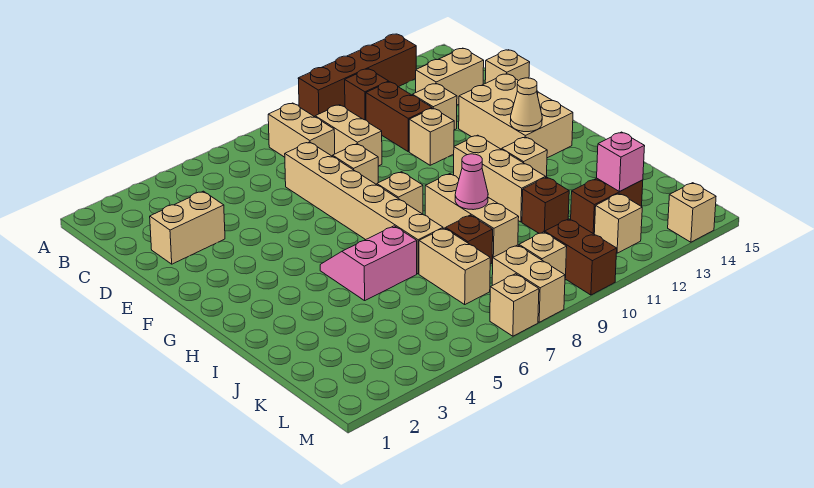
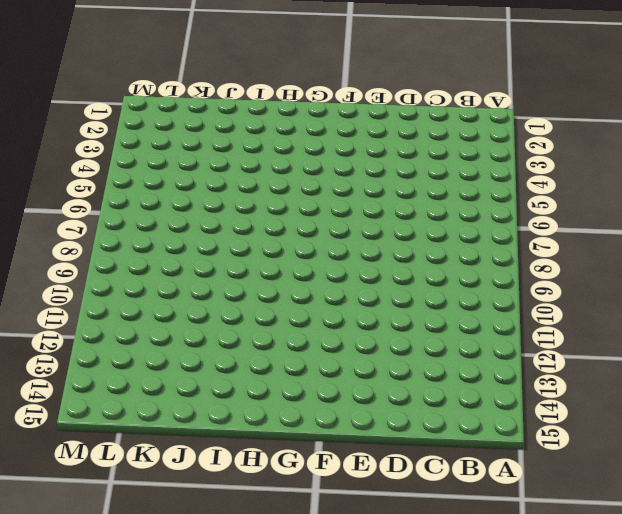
none -> brown 1x4 brick [298,34,416,117]
none -> tan 1x2 brick [268,103,335,157]
none -> brown 1x1 brick [345,69,389,120]
none -> tan 1x2 brick [315,105,382,166]

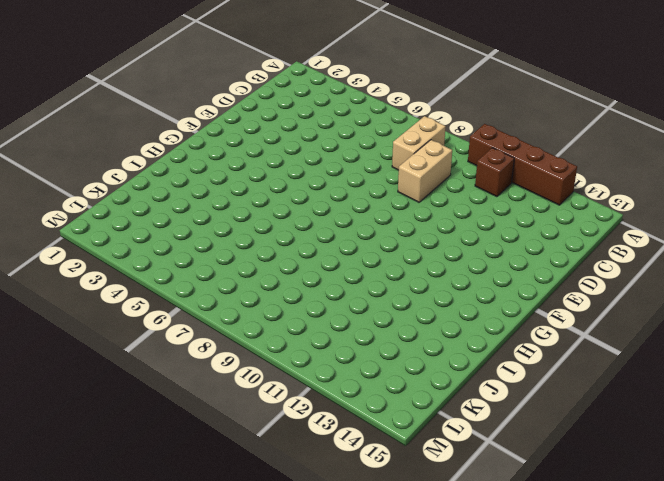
none -> brown 1x2 brick [366,82,432,152]
none -> tan 1x2 brick [416,48,484,105]
none -> tan 1x2 brick [150,191,225,264]
none -> tan 1x6 brick [285,142,443,274]

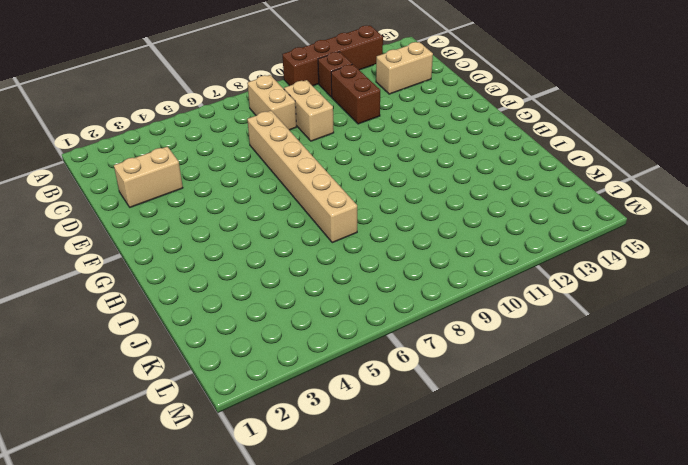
none -> tan 1x1 brick [412,84,457,130]
none -> tan 1x1 brick [485,50,530,83]
none -> tan 1x1 brick [333,144,378,185]
none -> tan 1x1 brick [409,108,454,165]

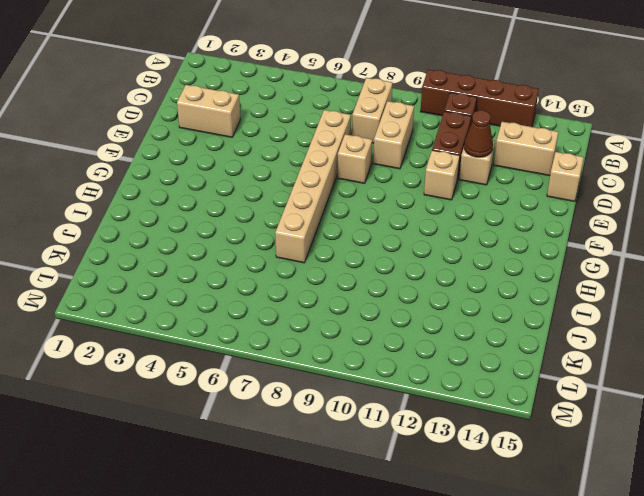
brown 1x1 cone [464,111,493,157] -> none
none -> tan 2x3 brick [459,74,573,158]
none -> tan 1x1 brick [377,172,423,214]
none -> tan 1x3 brick [454,135,546,222]
none -> pink 2x2 slope [320,226,417,301]

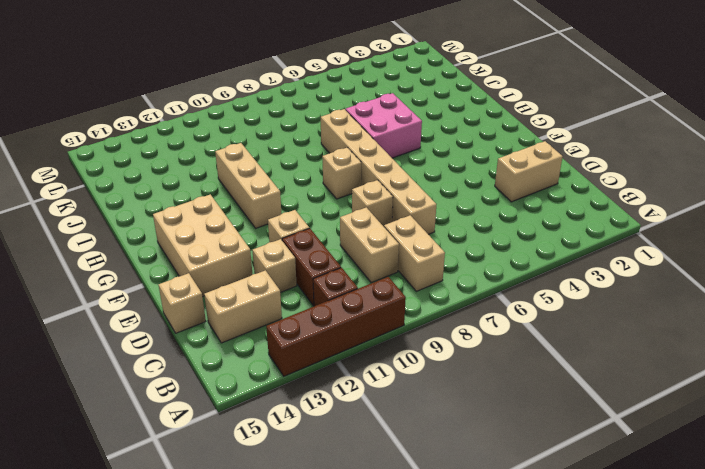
pink 2x2 brick [345,93,422,158] -> pink 2x2 slope [320,226,417,301]
none -> tan 1x3 brick [425,174,519,262]
none -> tan 1x1 brick [502,137,547,177]
none -> tan 1x2 brick [419,228,490,304]
none -> brown 1x1 brick [446,215,493,264]

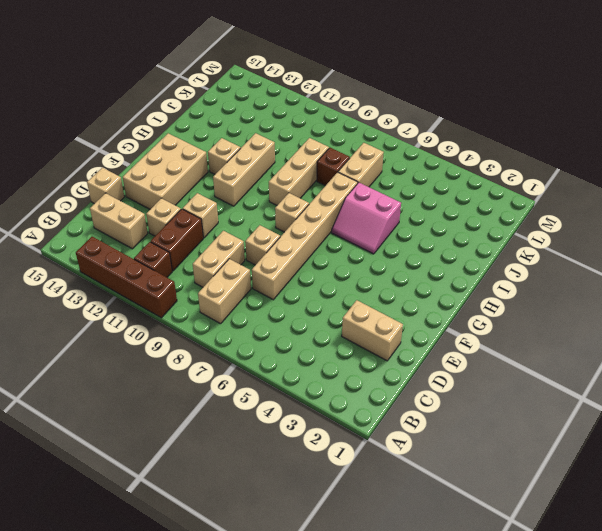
none -> brown 1x1 brick [522,177,569,233]
none -> brown 1x2 brick [571,178,643,234]
none -> tan 1x2 brick [492,245,565,322]
none -> tan 1x1 brick [519,232,567,278]

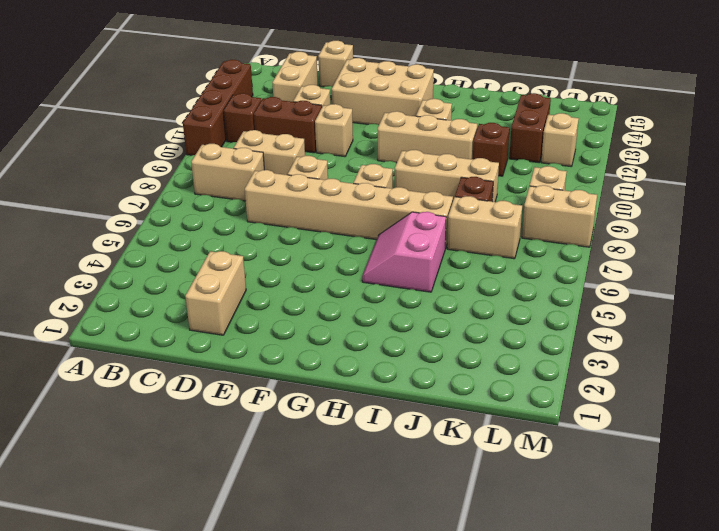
none -> brown 1x2 brick [545,219,617,295]
none -> tan 1x1 brick [490,274,539,336]
none -> tan 1x1 brick [668,183,716,242]
none -> tan 1x1 cone [510,78,542,132]

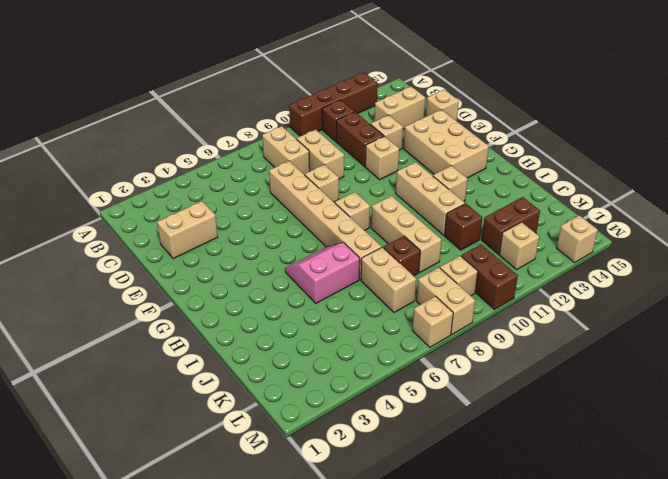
none -> tan 1x1 cone [510,78,542,132]
none -> pink 1x1 cone [455,154,488,210]
none -> pink 1x1 brick [597,132,645,192]

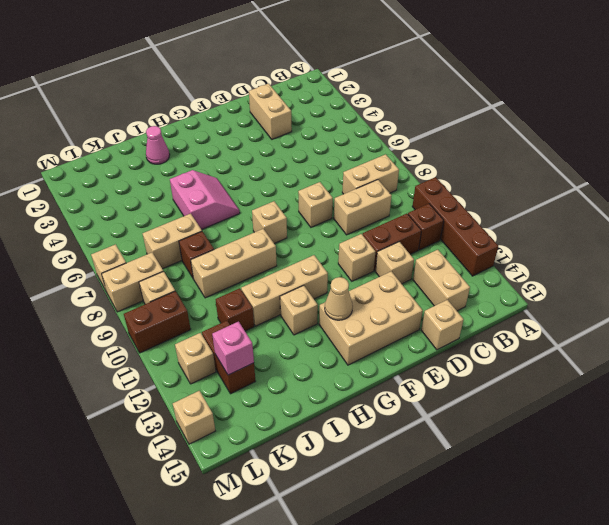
pink 1x1 cone [146,126,170,164] -> pink 1x1 cone moved to [455,154,488,210]
none -> tan 1x6 brick [285,142,443,274]

